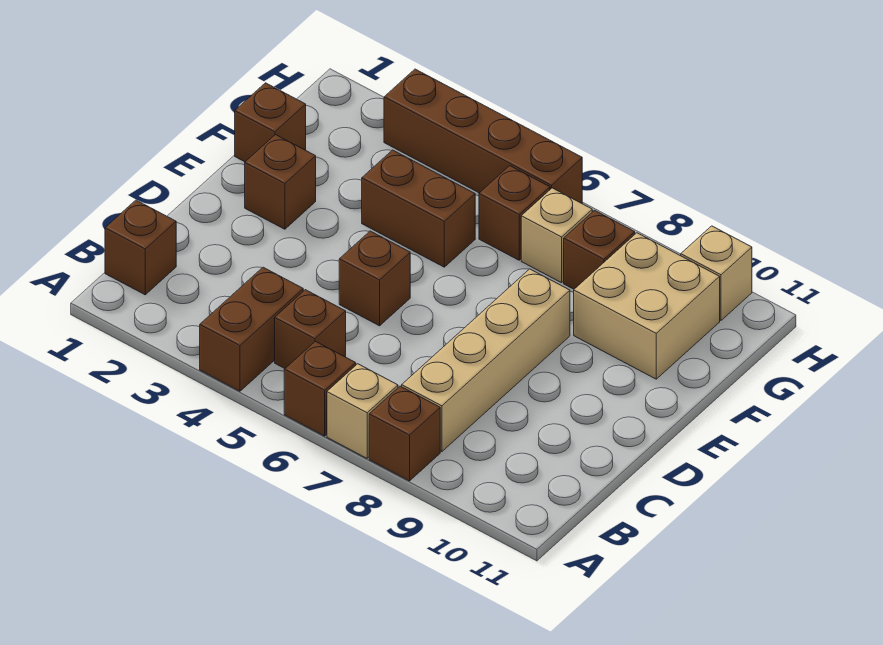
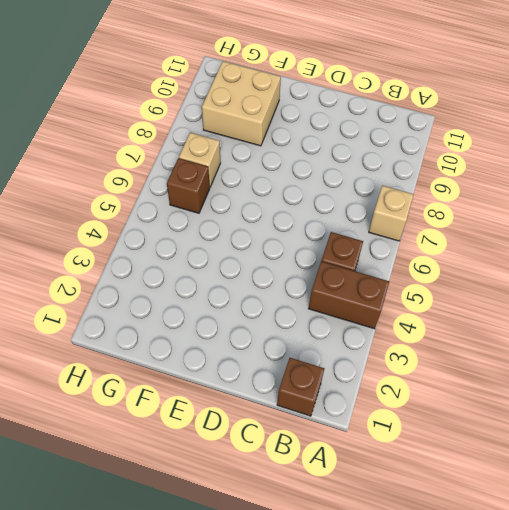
none -> brown 1x1 brick [284,341,356,436]
none -> brown 1x1 brick [369,386,440,481]
none -> tan 1x4 brick [402,269,570,452]

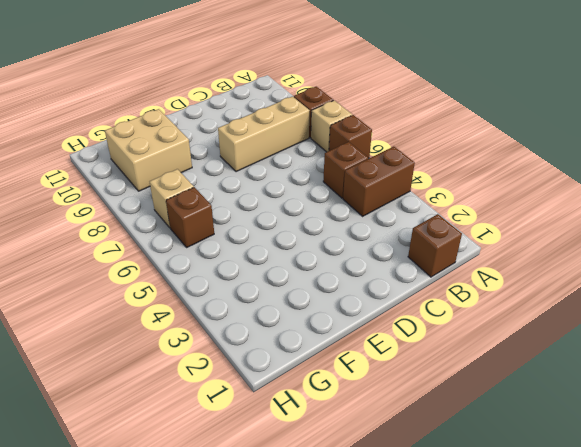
tan 1x3 brick [218,97,310,172] -> tan 1x4 brick [402,269,570,452]
none -> brown 1x1 brick [339,231,410,326]
none -> brown 1x1 brick [245,135,316,229]
none -> brown 1x1 brick [235,83,306,162]

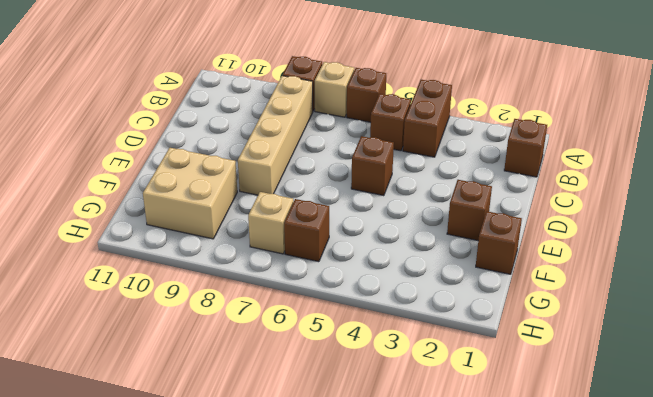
none -> brown 1x2 brick [362,150,475,267]
none -> brown 1x1 brick [564,210,635,289]
none -> brown 1x4 brick [384,69,582,203]

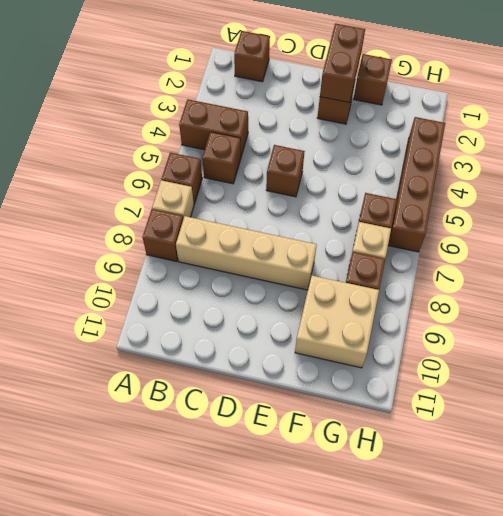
brown 1x2 brick [320,23,365,103] -> brown 1x2 brick moved to [362,150,475,267]
none -> tan 1x1 brick [681,226,752,320]

